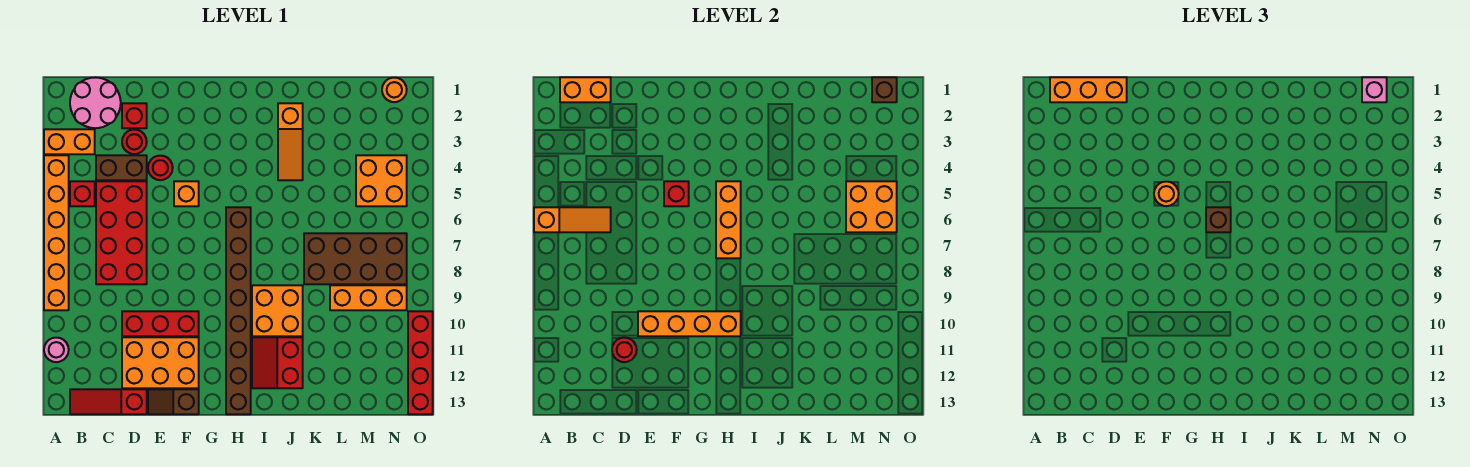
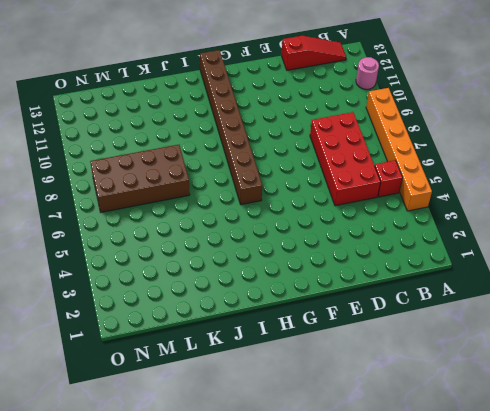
none -> orange 1x2 brick [44,129,95,154]
none -> pink 2x2 round brick [70,77,121,128]
none -> brown 1x2 brick [96,155,147,180]
none -> red 1x1 brick [122,103,147,128]

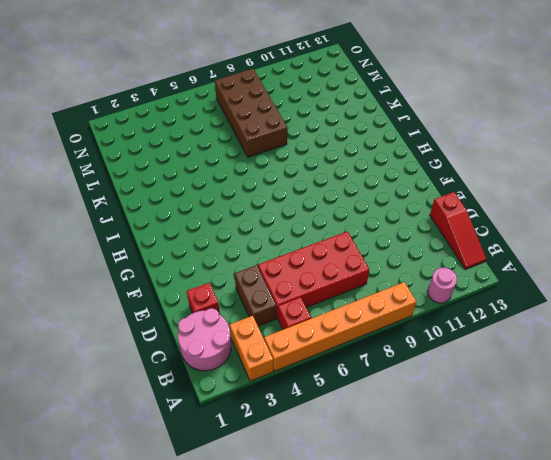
none -> red 1x1 round brick [122,130,147,154]
none -> red 1x3 brick [122,311,199,336]
none -> orange 2x3 brick [122,337,199,388]
none -> red 1x1 round brick [148,156,173,180]

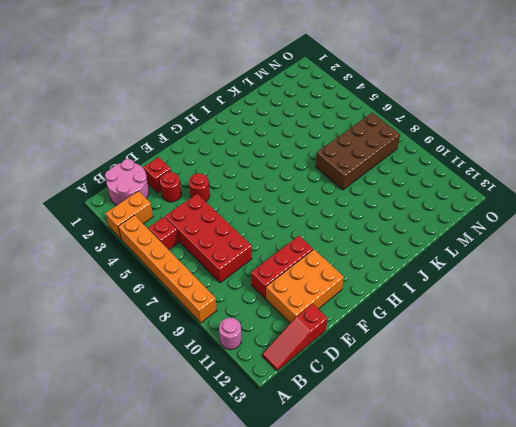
none -> brown 1x2 brick [96,155,147,180]
none -> brown 1x2 slope [148,389,199,414]
none -> orange 1x1 brick [174,181,199,206]
none -> brown 1x8 brick [226,207,251,414]

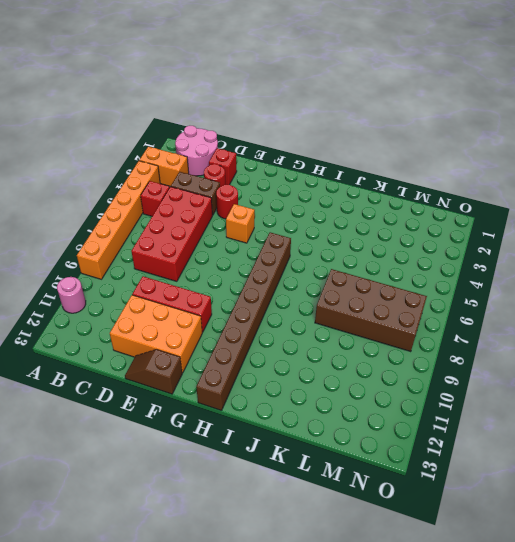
none -> red 1x3 slope [70,389,147,414]
none -> orange 2x2 brick [252,285,303,336]
none -> red 2x2 slope [252,337,303,388]
none -> orange 1x3 slope [278,103,303,180]

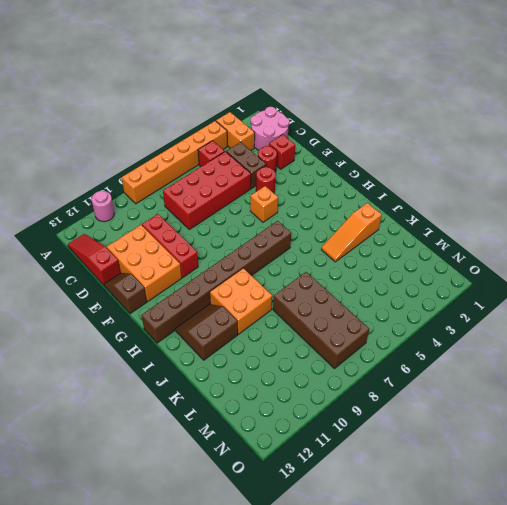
brown 2x2 slope [176,304,238,360] -> red 2x2 slope [252,337,303,388]
none -> orange 1x3 brick [330,285,407,310]
none -> orange 2x2 brick [356,155,407,206]
none -> orange 1x1 round brick [382,78,407,102]
none -> red 1x4 brick [408,311,433,414]

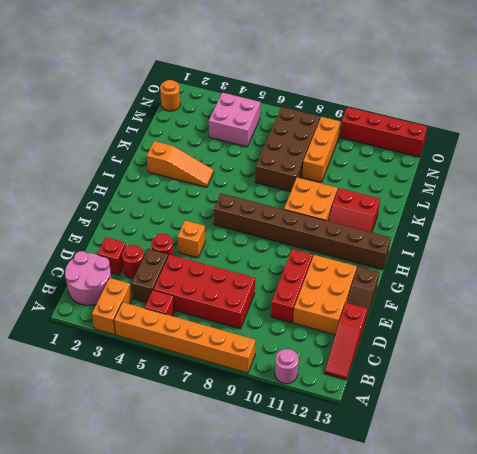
pink 2x2 brick [209,93,260,147] -> orange 2x2 brick [356,155,407,206]
none -> orange 1x3 slope [534,207,611,232]
none -> orange 1x2 brick [560,77,611,102]
none -> red 1x1 round brick [612,338,637,362]
none -> orange 1x4 brick [638,311,741,336]

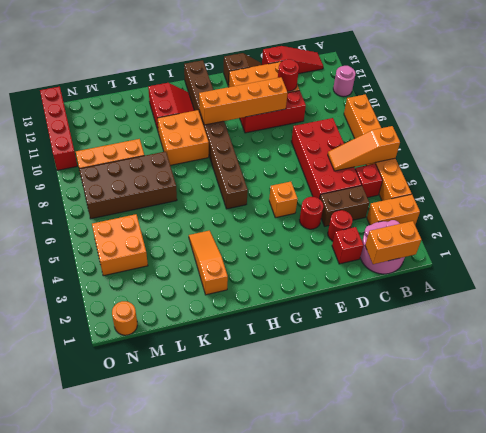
none -> red 1x1 brick [664,181,689,206]
none -> orange 1x3 brick [716,181,741,258]
none -> orange 2x2 brick [846,181,897,232]
none -> brown 1x1 brick [872,77,897,102]

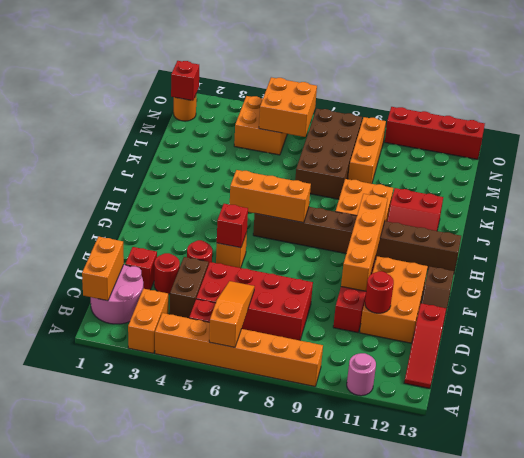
red 1x1 brick [171,61,199,101] -> brown 1x1 brick [872,77,897,102]
none -> orange 1x3 slope [278,103,303,180]
none -> orange 1x3 brick [1050,77,1127,102]
none -> orange 1x1 round brick [1154,182,1179,206]
none -> brown 1x1 brick [1206,207,1231,232]

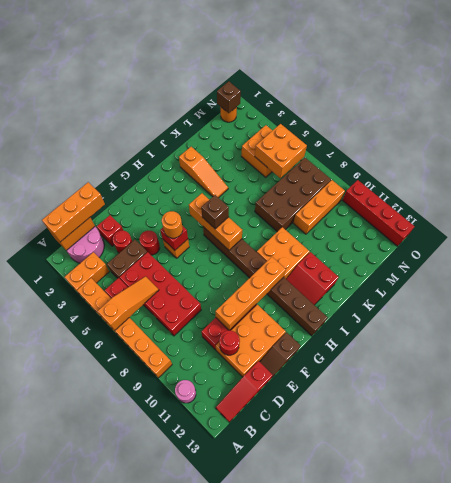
none -> pink 1x1 brick [1362,77,1387,102]

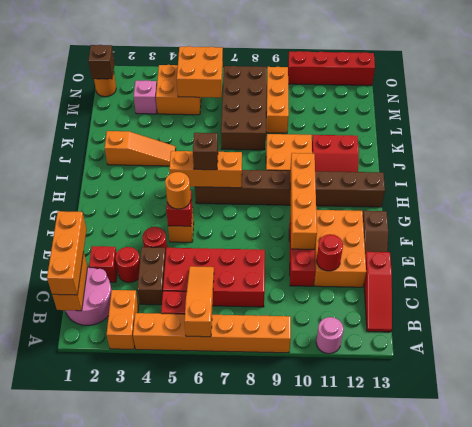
pink 1x1 brick [134,80,157,114] -> pink 1x1 brick moved to [1362,77,1387,102]

